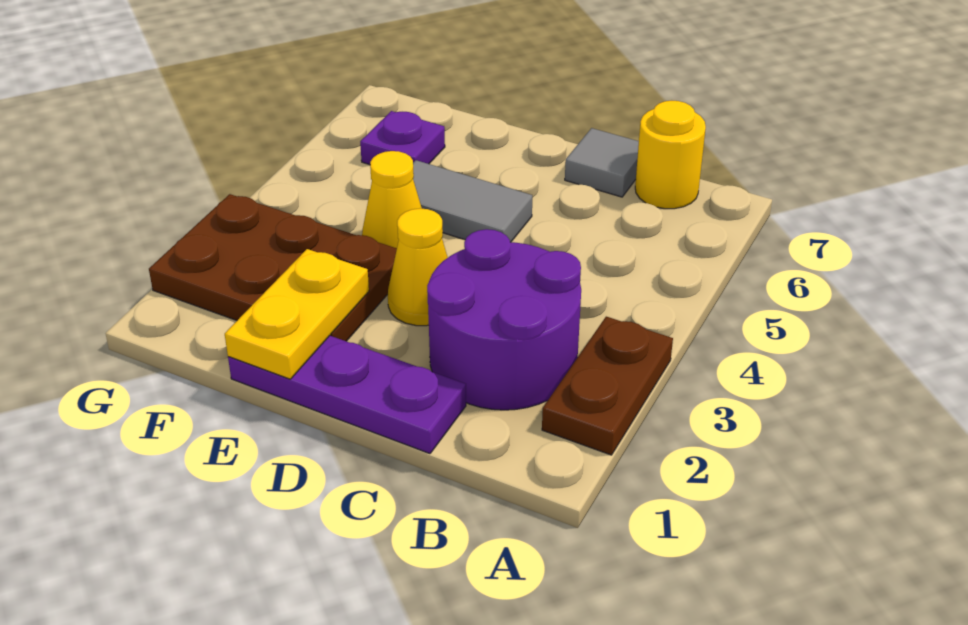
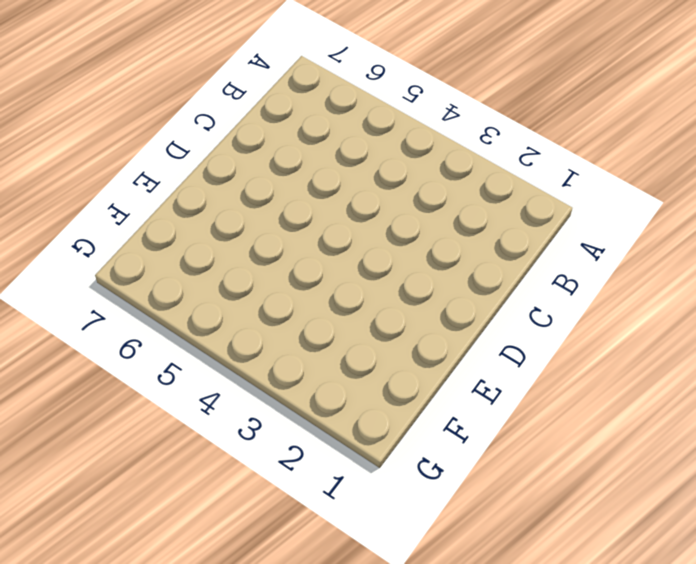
none -> brown 1x2 plate [542,317,673,455]
none -> purple 2x2 round brick [427,229,581,410]

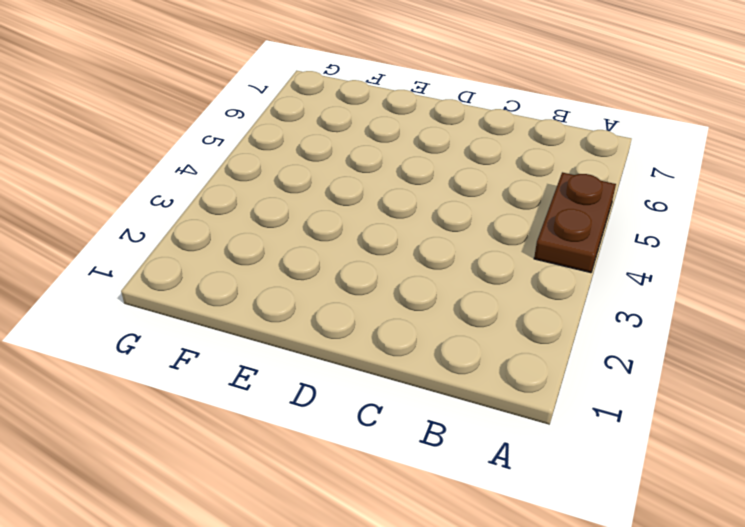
brown 1x2 plate [534,172,616,273] -> brown 1x2 plate moved to [542,317,673,455]
none -> purple 2x2 round brick [427,229,581,410]
none -> yellow 1x1 round brick [635,101,706,209]

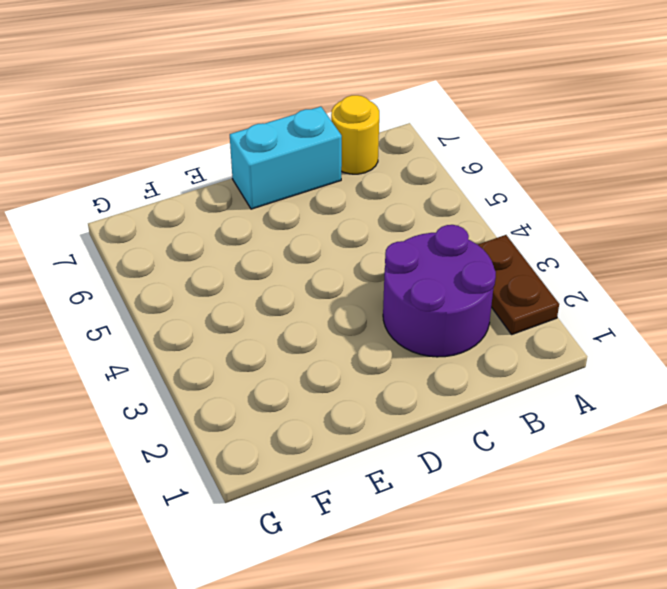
cyan 1x2 brick [230,107,342,209] -> grey 1x1 tile [565,128,639,197]
none -> purple 1x3 plate [228,336,466,454]
none -> yellow 1x1 cone [388,208,448,326]

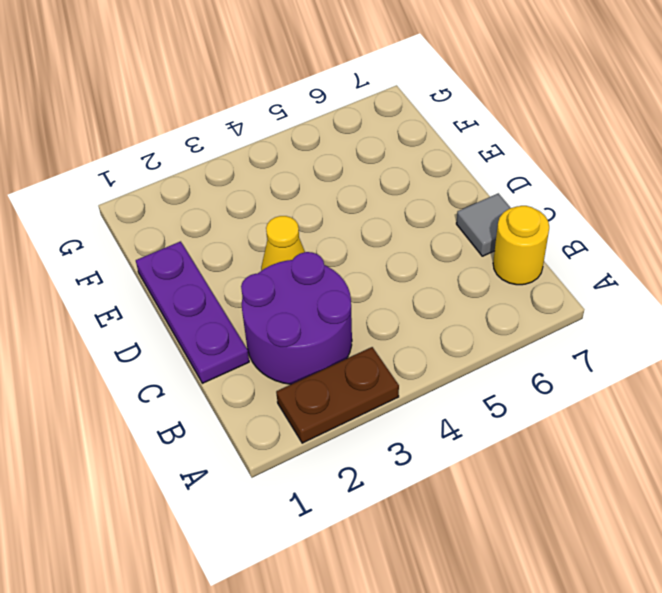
none -> grey 1x2 tile [413,160,532,242]
none -> brown 2x3 plate [149,194,397,341]

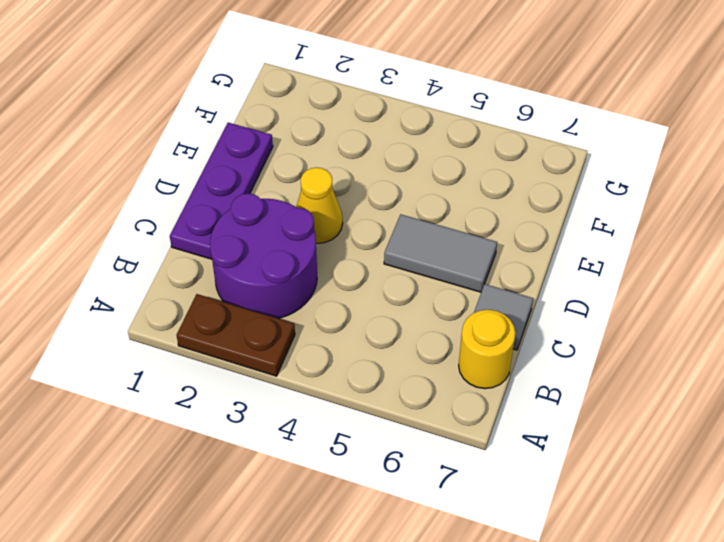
grey 1x2 tile [384,214,497,292] -> grey 1x2 tile turned to [413,160,532,242]
none -> brown 2x3 plate [149,194,397,341]
none -> yellow 1x1 cone [362,151,422,248]

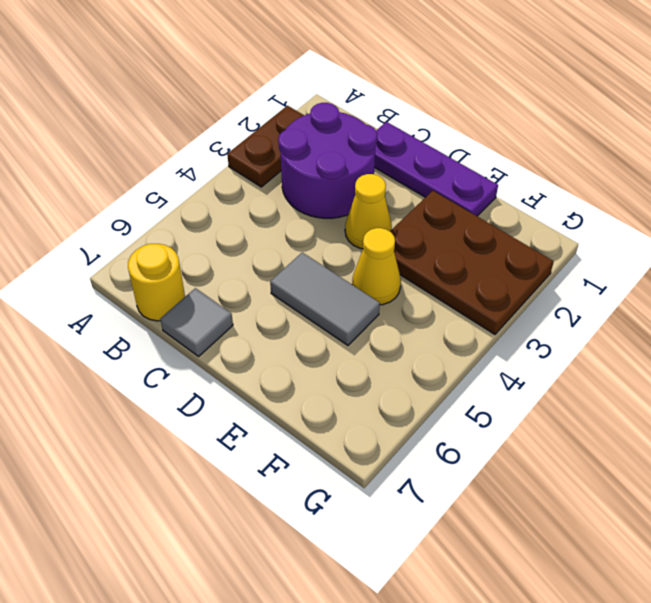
none -> purple 1x1 plate [360,111,445,165]
none -> yellow 1x2 plate [225,249,369,379]

